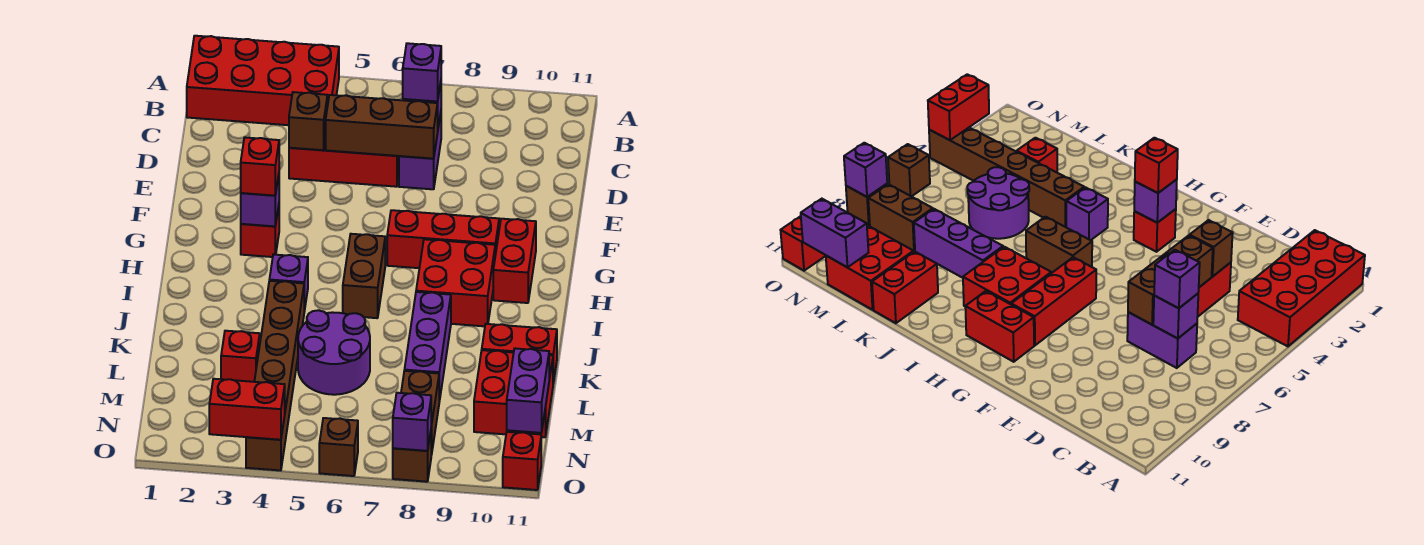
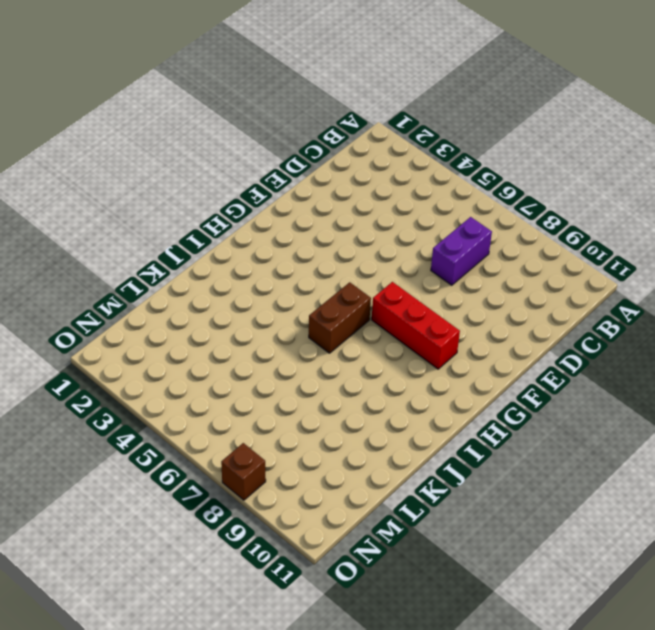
none -> red 2x4 brick [187,36,339,125]
none -> red 1x3 brick [289,139,399,187]
none -> red 1x1 brick [241,206,279,257]

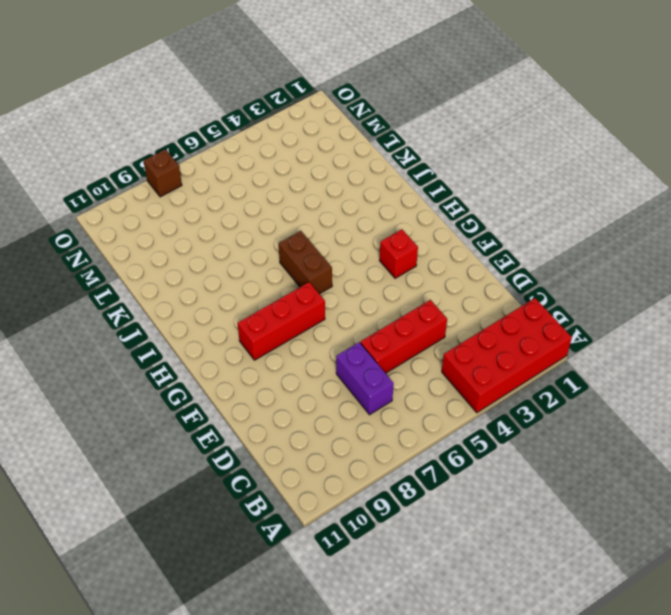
none -> red 1x2 brick [493,219,536,303]
none -> red 2x2 brick [416,239,495,326]
none -> purple 1x1 brick [269,254,308,312]

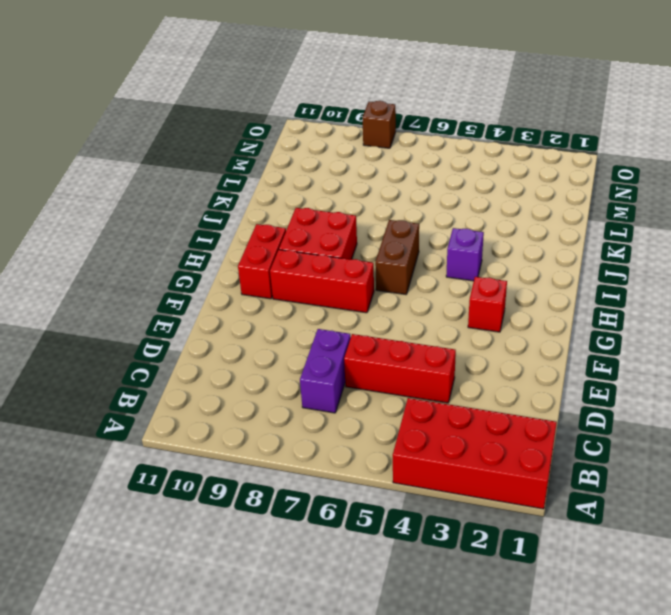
none -> brown 1x6 brick [246,281,304,470]
none -> purple 1x3 brick [404,292,451,402]
none -> purple 2x2 round brick [298,310,370,395]

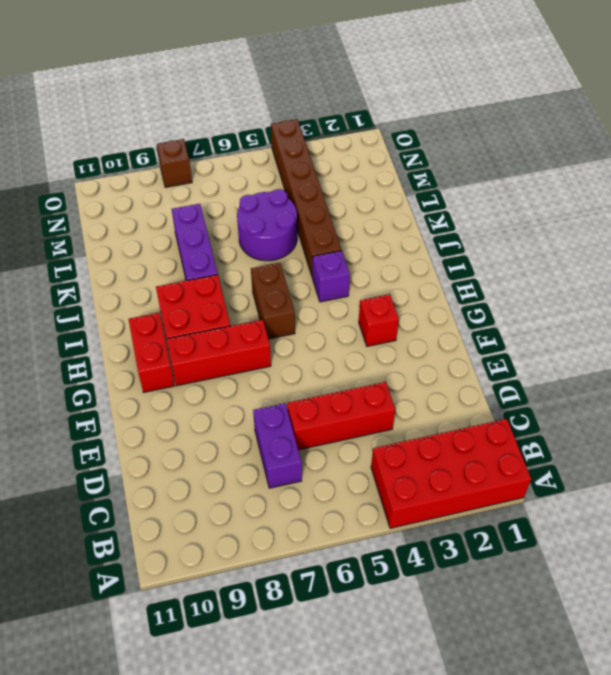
none -> red 1x2 brick [482,324,557,383]
none -> red 1x1 brick [221,331,260,382]
none -> red 2x2 brick [474,350,553,437]

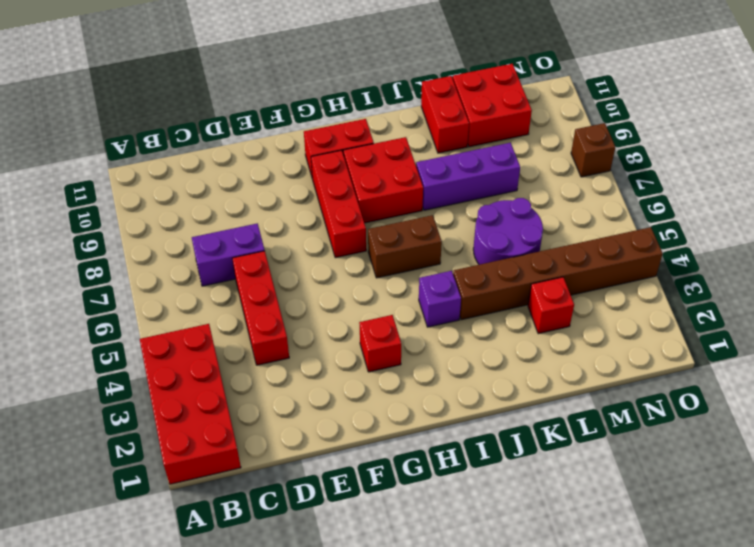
none -> brown 1x2 brick [401,371,439,455]
none -> brown 1x1 brick [319,418,358,476]
none -> red 1x1 brick [503,432,541,490]

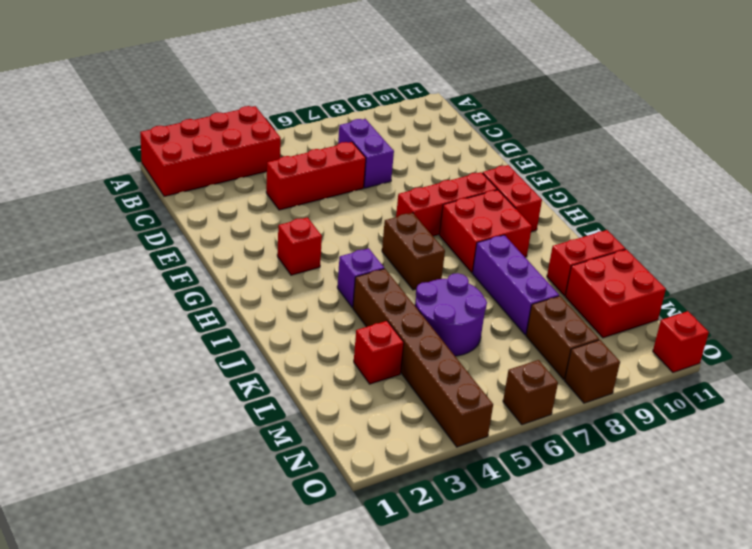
none -> purple 1x1 brick [1153,294,1198,339]
none -> brown 1x1 brick [289,92,328,150]
none -> brown 1x3 brick [326,95,438,159]

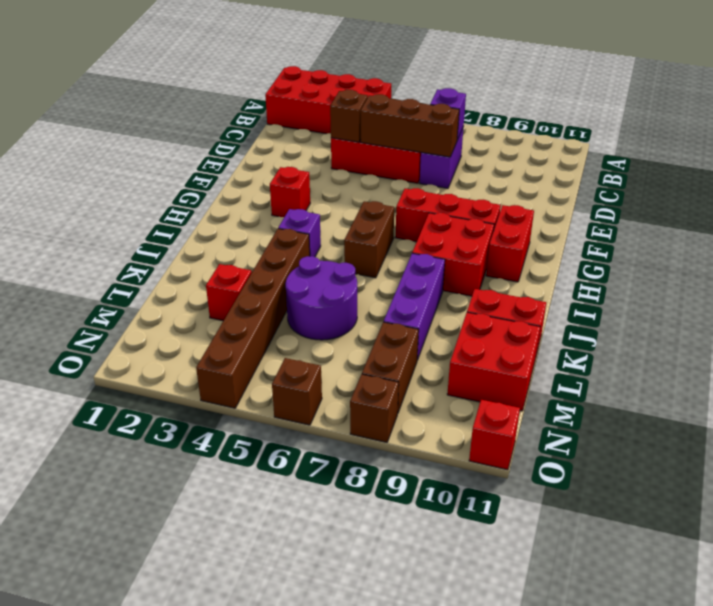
none -> purple 1x1 brick [241,175,279,226]
none -> purple 1x2 brick [507,348,549,433]
none -> red 1x2 brick [209,379,285,440]

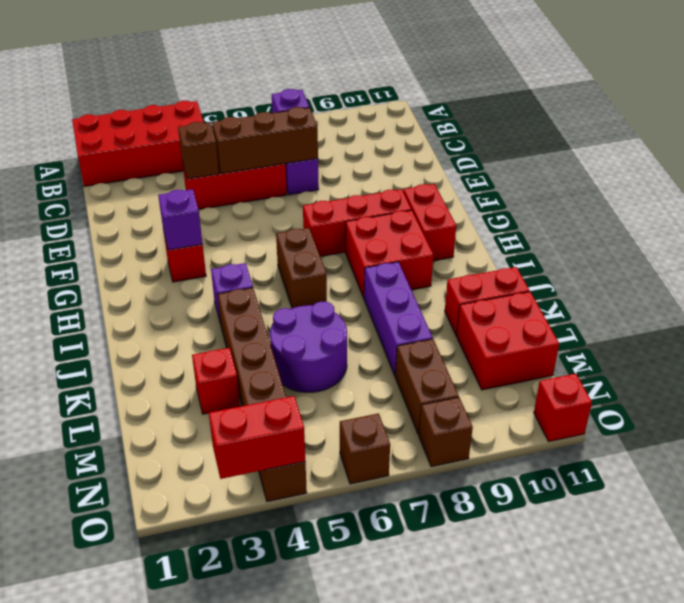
none -> purple 1x2 brick [507,348,549,433]
none -> purple 1x1 brick [393,393,431,451]
none -> purple 1x1 brick [403,43,441,102]

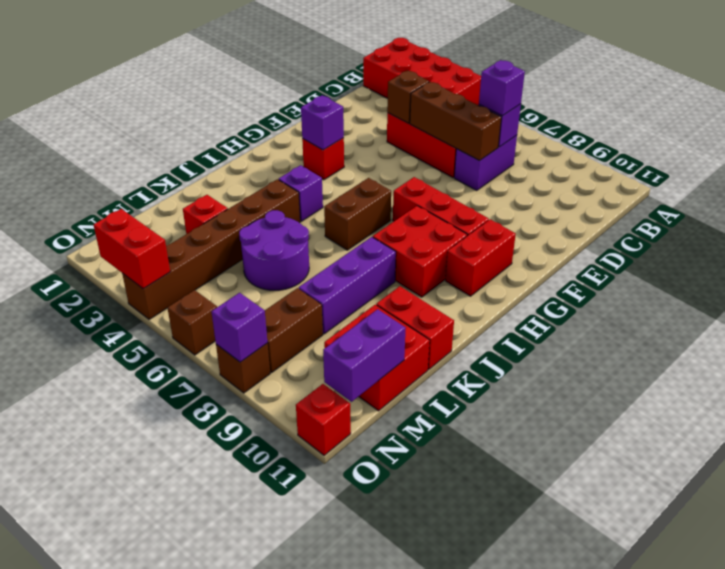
none -> red 1x1 brick [241,138,279,196]

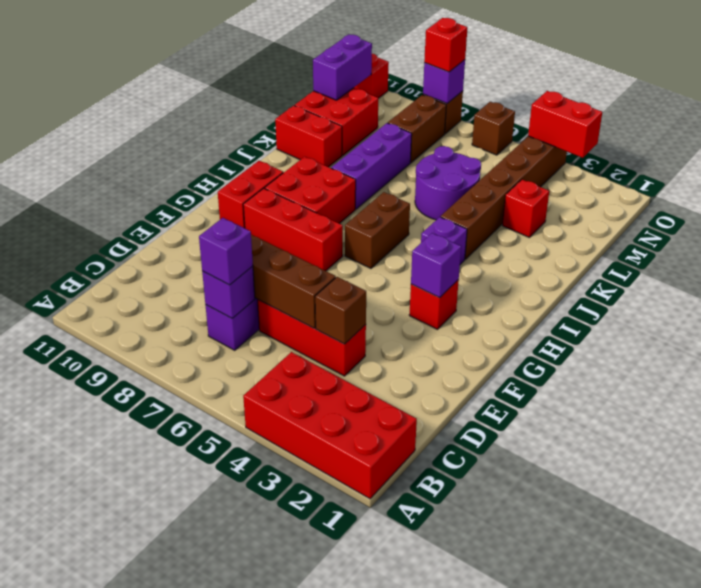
red 1x1 brick [424,18,467,72] -> red 1x1 brick moved to [241,138,279,196]

